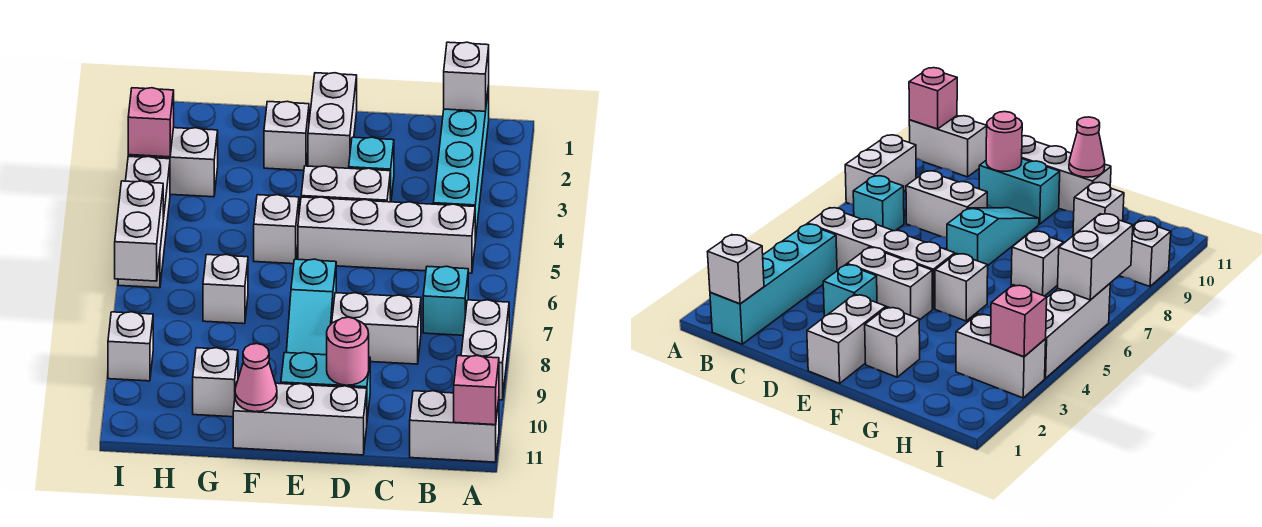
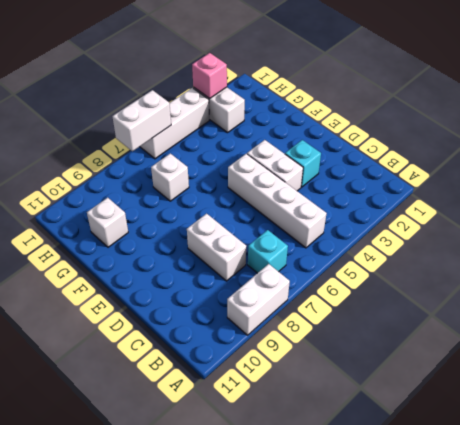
none -> white 1x2 brick [410,391,499,462]
none -> cyan 1x4 brick [433,85,489,241]
none -> cyan 1x2 brick [281,353,370,419]

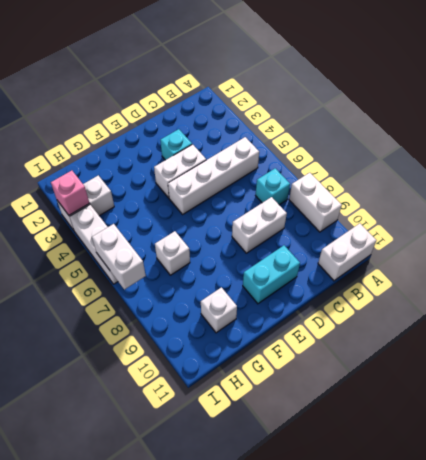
none -> cyan 1x4 brick [433,85,489,241]
none -> white 1x3 brick [233,383,367,455]
none -> white 1x2 brick [308,73,357,168]

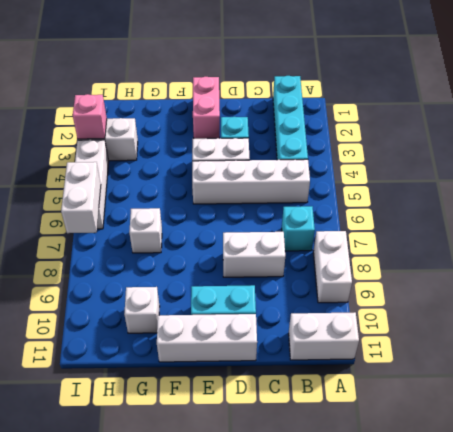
pink 1x2 brick [193,77,220,139] -> white 1x2 brick [308,73,357,168]
none -> cyan 1x3 slope [286,259,336,355]
none -> white 1x1 brick [264,101,309,170]
none -> white 1x1 brick [254,195,299,264]

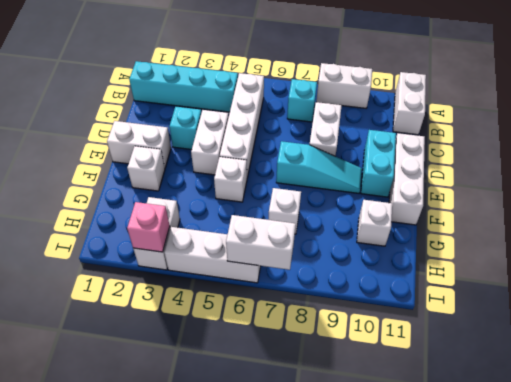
none -> white 1x1 brick [108,312,153,381]
none -> pink 1x1 brick [454,356,499,425]
none -> white 1x1 brick [444,42,489,111]

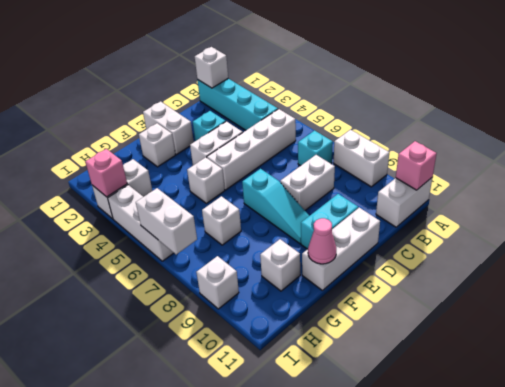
none -> pink 1x1 round brick [327,317,369,385]

